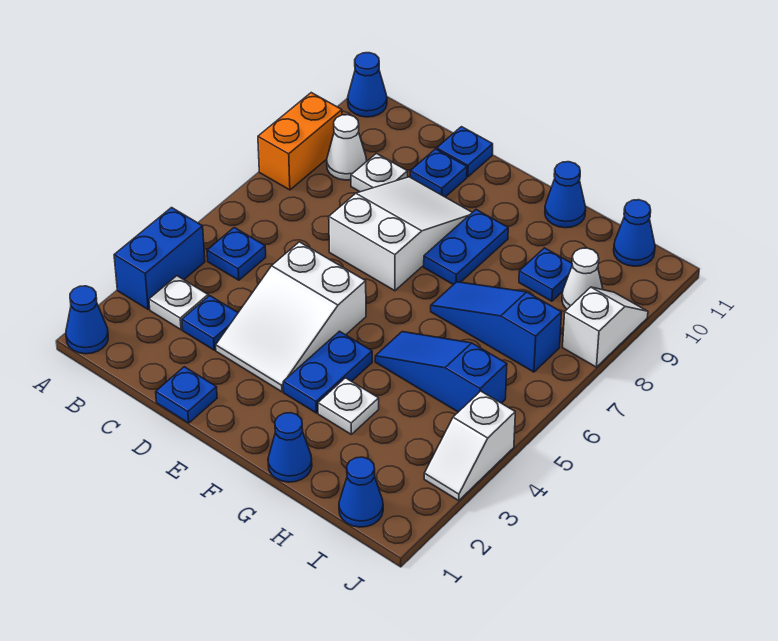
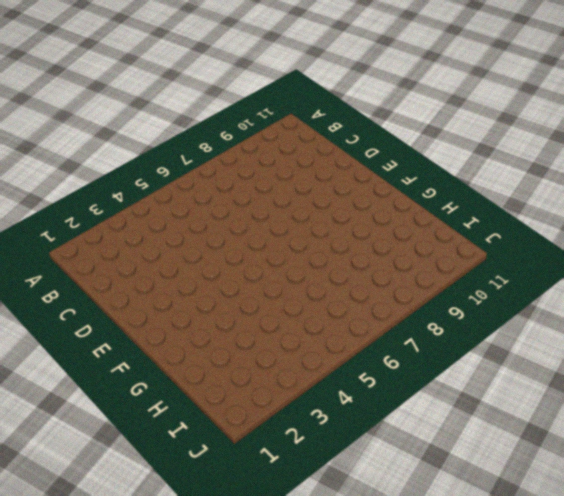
none -> blue 1x1 cone [66,286,108,354]
none -> blue 1x2 brick [114,208,205,309]
none -> orange 1x2 brick [258,93,342,190]

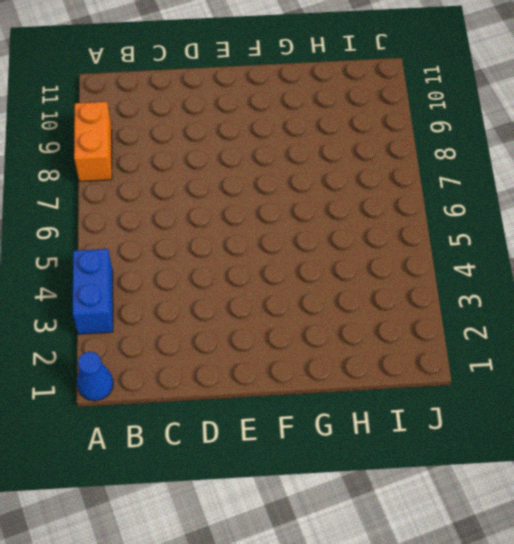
none -> blue 1x1 cone [348,53,387,117]
none -> white 1x1 plate [149,276,208,330]
none -> blue 1x1 plate [207,228,266,280]

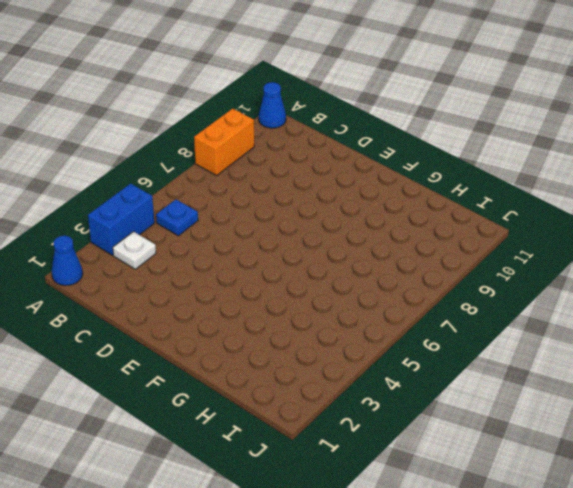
none -> white 1x1 cone [327,115,367,180]
none -> blue 1x1 plate [182,296,238,350]
none -> white 1x1 plate [351,153,408,192]

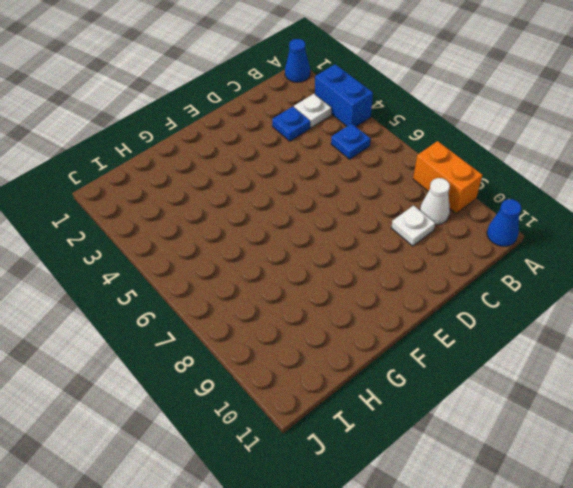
none -> blue 1x1 plate [156,367,217,423]
none -> white 2x3 slope [216,242,366,392]
none -> white 2x3 slope [329,177,472,291]

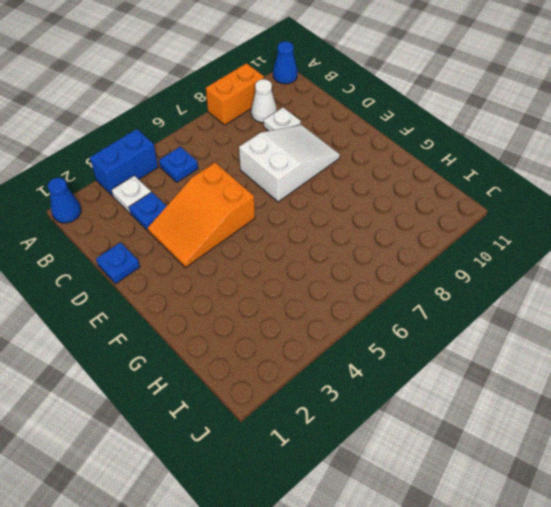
orange 2x3 slope [148,163,255,268] -> white 2x3 slope [216,242,366,392]
none -> blue 1x1 plate [410,149,467,197]
none -> blue 1x1 plate [437,127,493,177]
none -> blue 1x2 plate [283,331,372,413]

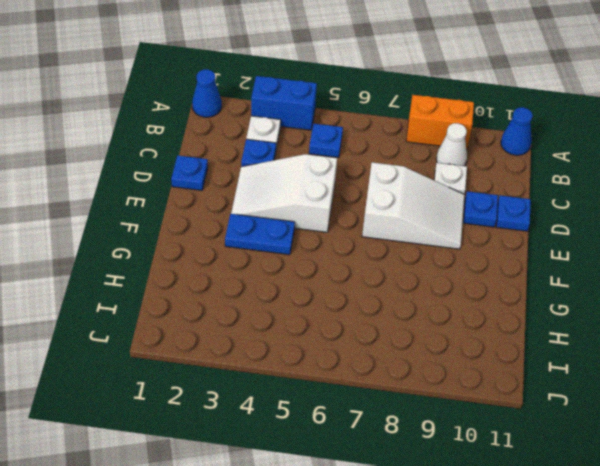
none -> blue 1x2 plate [424,210,508,285]
none -> blue 1x1 cone [268,413,312,482]
none -> white 1x1 plate [318,378,379,434]

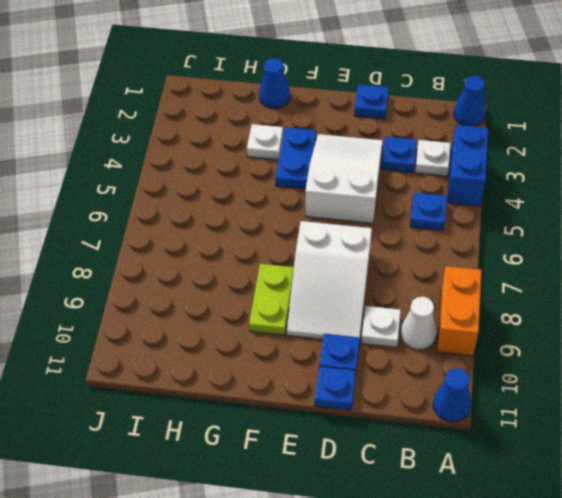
lime 1x2 plate [249,264,294,335] -> blue 1x2 plate [424,210,508,285]
none -> blue 1x3 slope [375,332,507,412]
none -> blue 1x3 slope [431,282,562,372]
none -> blue 1x1 cone [545,162,586,228]

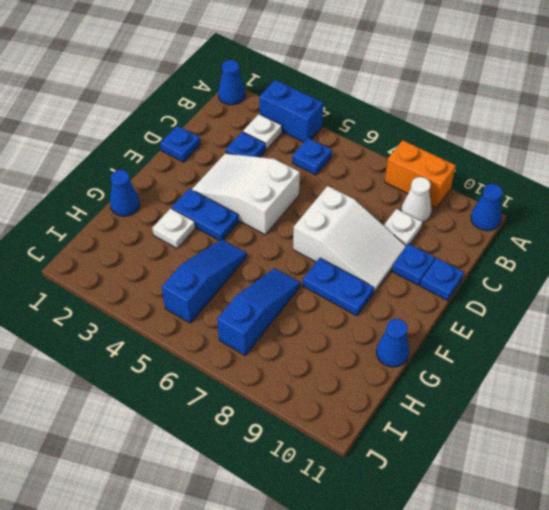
none -> blue 1x1 plate [519,248,572,301]
none -> blue 1x1 cone [339,457,383,527]
none -> white 1x1 cone [562,248,603,309]

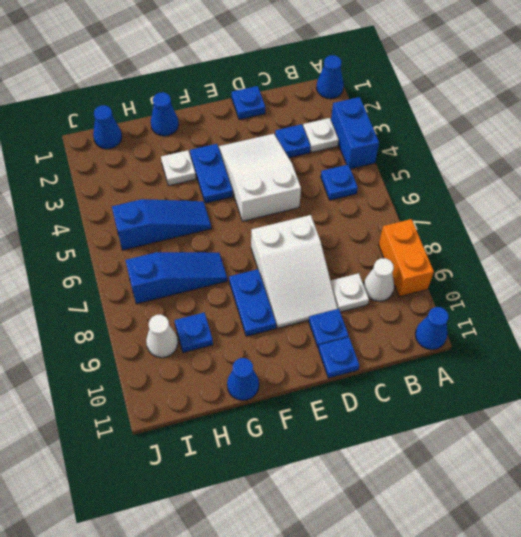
none -> blue 1x1 cone [614,200,655,266]
none -> white 1x2 slope [424,391,515,501]
none -> white 1x2 slope [562,287,648,367]

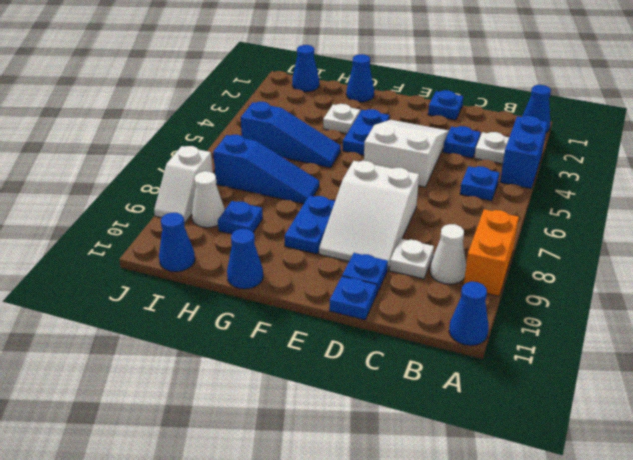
none -> white 1x2 slope [424,391,515,501]

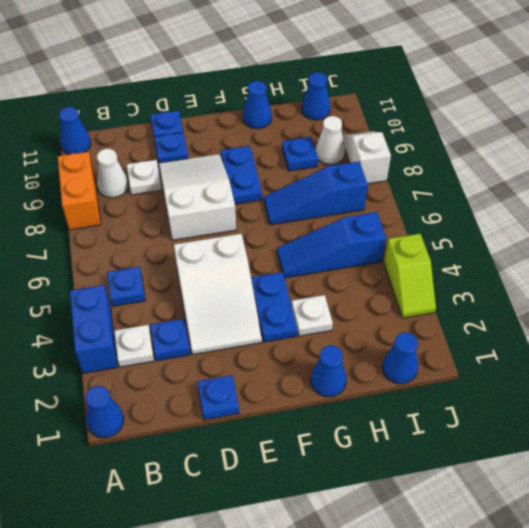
lime 1x2 slope [384,234,436,318] -> white 1x2 slope [424,391,515,501]

